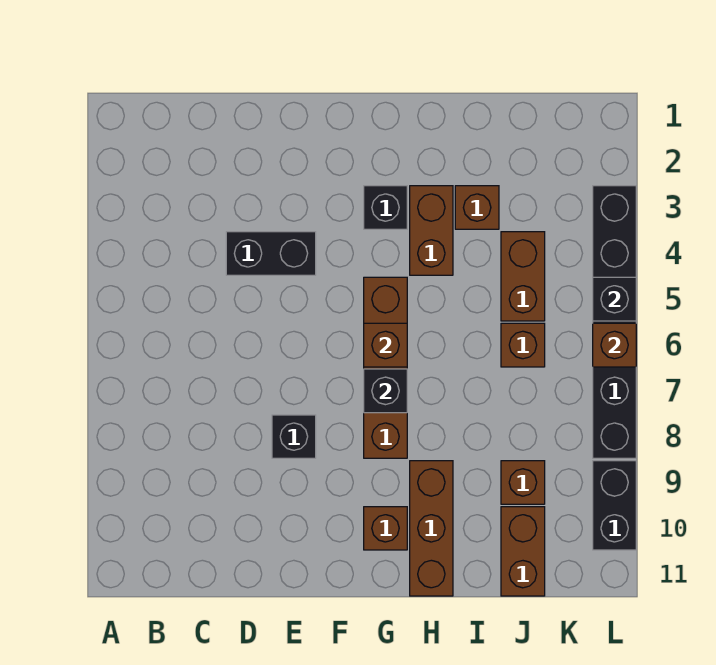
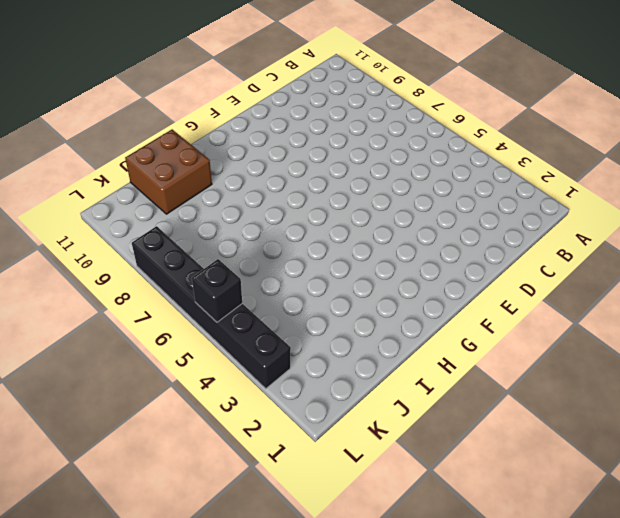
brown 2x2 brick [125,130,212,214] -> brown 1x2 brick [501,507,545,596]
none -> black 1x2 brick [226,232,316,275]
none -> black 1x1 brick [272,415,316,458]
none -> black 1x1 brick [364,186,407,229]

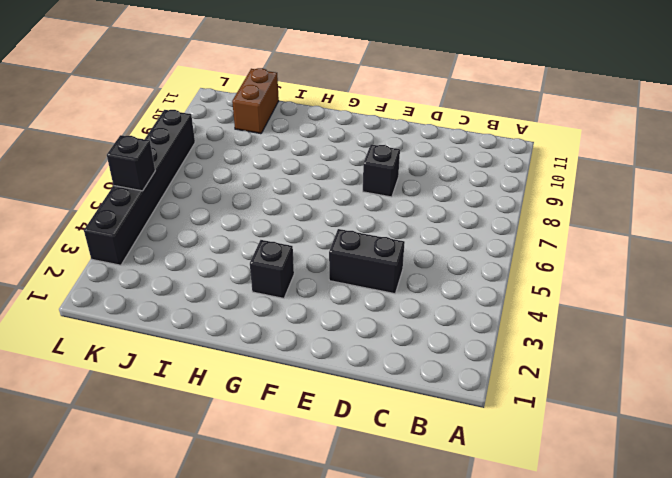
none -> brown 1x4 brick [364,277,407,458]
none -> brown 1x1 brick [364,507,407,550]
none -> brown 1x2 brick [410,186,453,275]

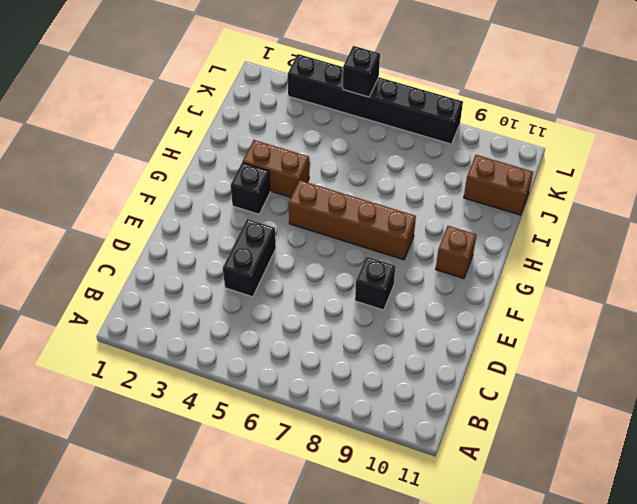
none -> brown 1x3 brick [410,461,453,596]
none -> brown 1x1 brick [455,186,499,229]
none -> brown 1x2 brick [501,232,545,321]

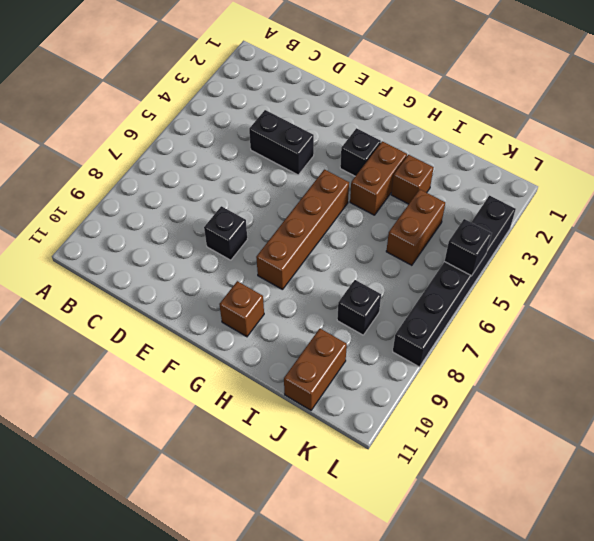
black 1x1 brick [337,280,381,335] -> black 1x1 brick moved to [364,369,407,413]
none -> brown 1x3 brick [410,461,453,596]
none -> brown 1x1 brick [501,323,545,367]
none -> brown 1x1 brick [501,461,545,504]

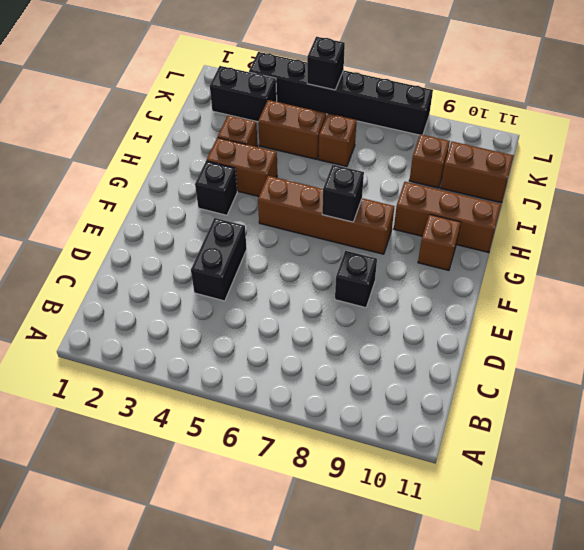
black 1x2 brick [210,66,277,122] -> black 1x2 brick moved to [593,461,636,550]
none -> brown 1x1 brick [364,323,407,367]
none -> brown 1x1 brick [593,323,636,367]

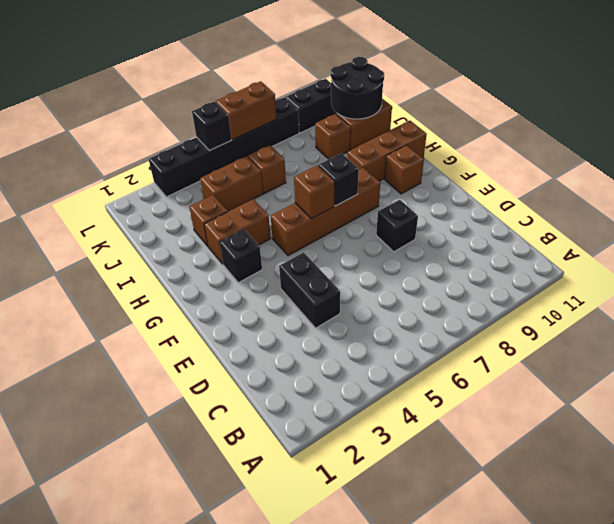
black 2x2 round brick [331,57,384,119] -> none
brown 1x2 brick [216,81,277,139] -> brown 1x1 brick [593,323,636,367]

